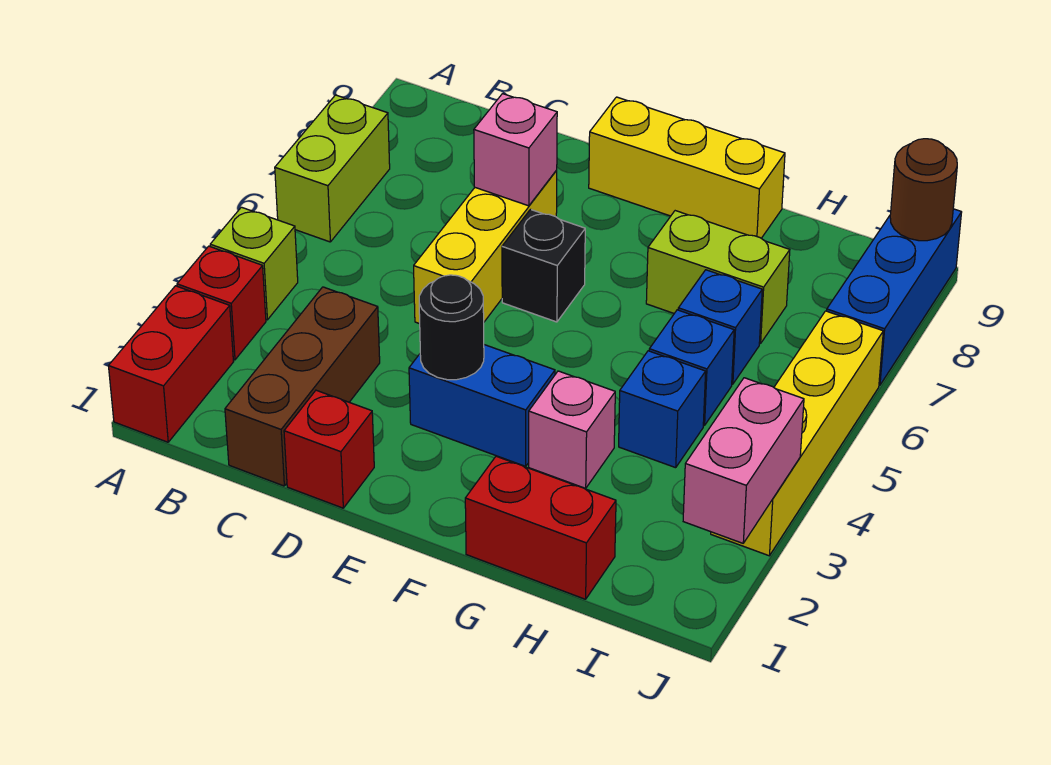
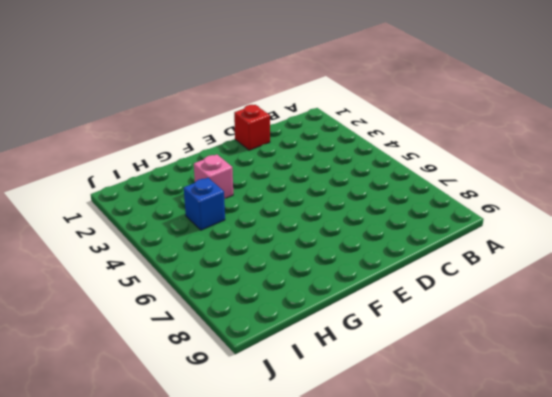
none -> red 1x2 brick [109,286,234,442]
none -> red 1x1 brick [177,246,266,360]
none -> lime 1x1 brick [210,207,298,320]

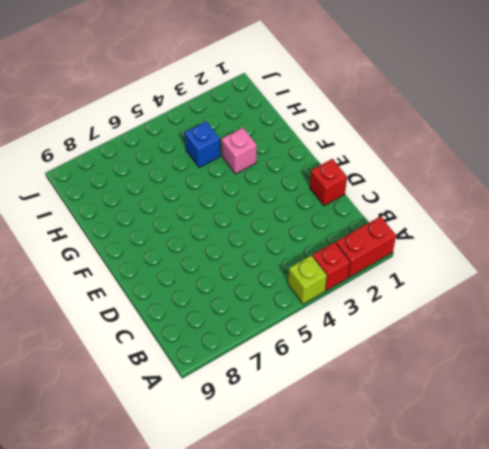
none -> lime 1x2 brick [275,95,390,242]
none -> brown 1x3 brick [225,287,380,486]
none -> yellow 1x3 brick [414,170,557,324]

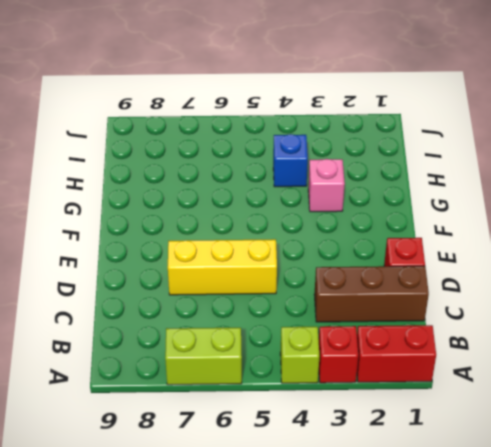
none -> blue 1x2 brick [409,345,555,466]
none -> black 1x1 brick [502,210,585,322]
none -> yellow 1x3 brick [589,97,785,238]

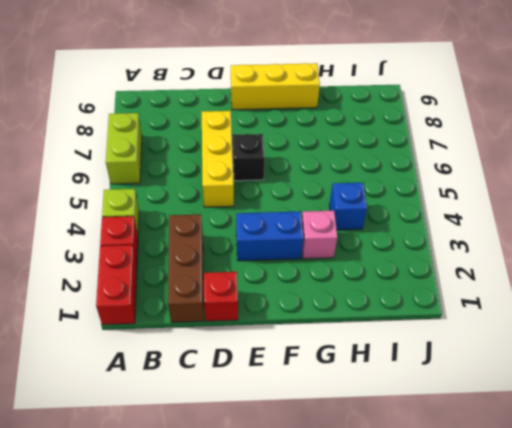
none -> red 1x2 brick [465,456,616,599]
none -> lime 1x2 brick [646,211,790,344]
none -> blue 1x1 brick [649,310,734,425]

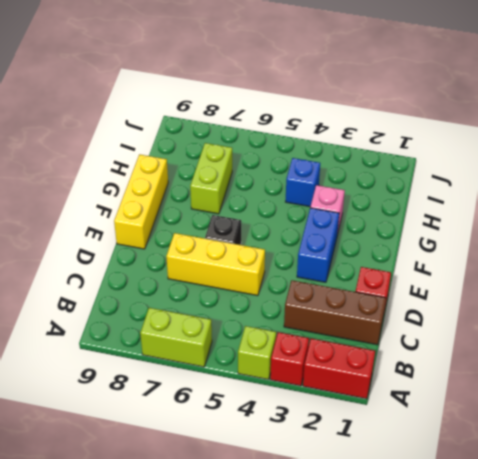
none -> red 1x2 brick [465,456,616,599]
none -> blue 1x1 brick [649,310,734,425]
none -> blue 1x1 brick [678,270,762,384]

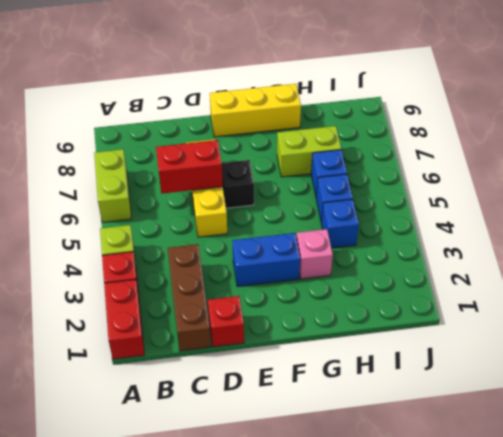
red 1x2 brick [156,140,223,194] -> red 1x2 brick moved to [465,456,616,599]
none -> yellow 1x4 brick [711,311,883,556]
none -> blue 1x3 brick [827,209,962,385]
none -> pink 1x1 brick [474,94,557,206]

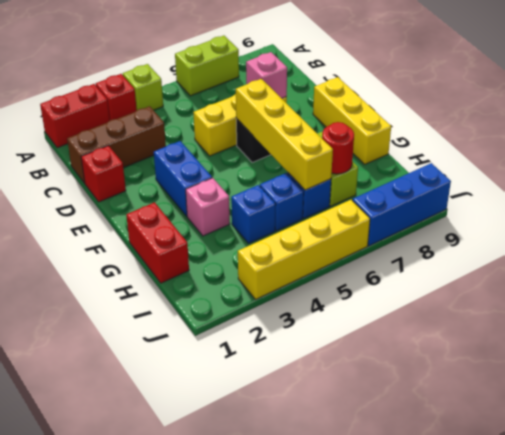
yellow 1x4 brick [236,79,333,190] -> none
red 1x1 round brick [322,122,354,174] -> none
none -> black 1x1 round brick [419,275,484,380]
none -> pink 1x2 brick [683,378,804,543]
none -> brown 1x1 round brick [890,139,957,241]

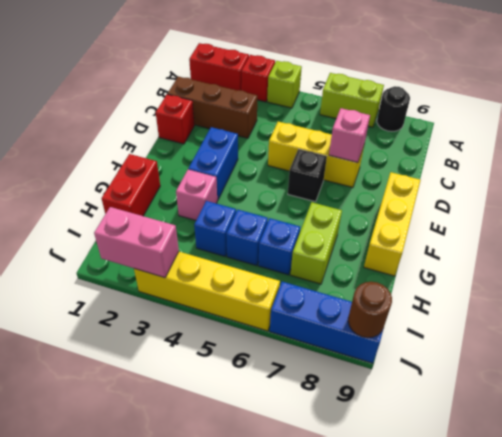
black 1x1 round brick [377,86,410,131] -> black 1x1 round brick moved to [419,275,484,380]

